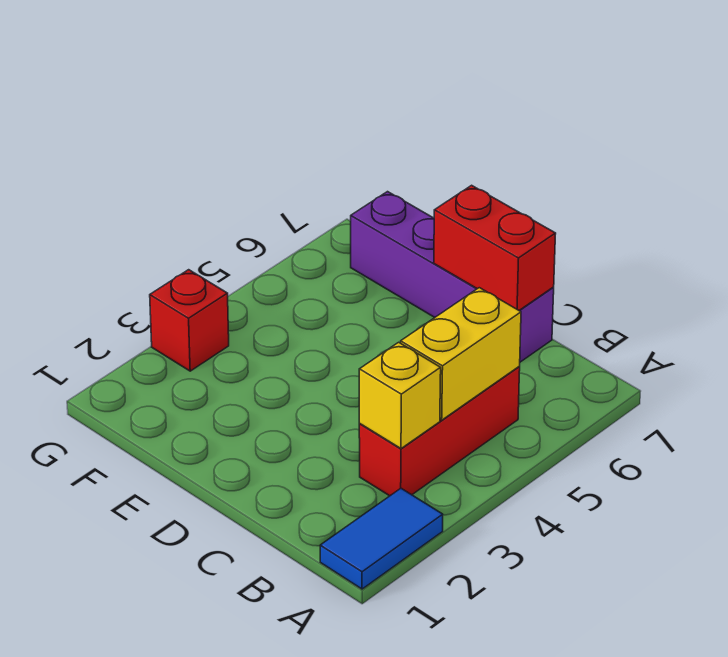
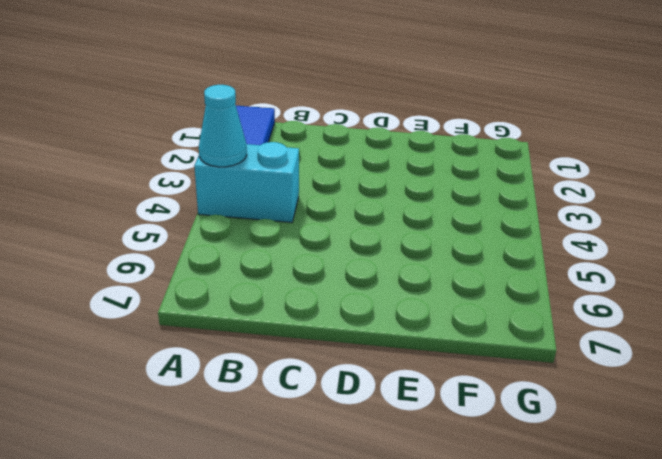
cyan 1x2 brick [194,142,299,223] -> red 1x3 brick [359,367,520,496]
cyan 1x1 cone [199,85,247,167] -> none
none -> purple 1x4 brick [351,192,554,362]
none -> red 1x1 brick [150,270,229,371]

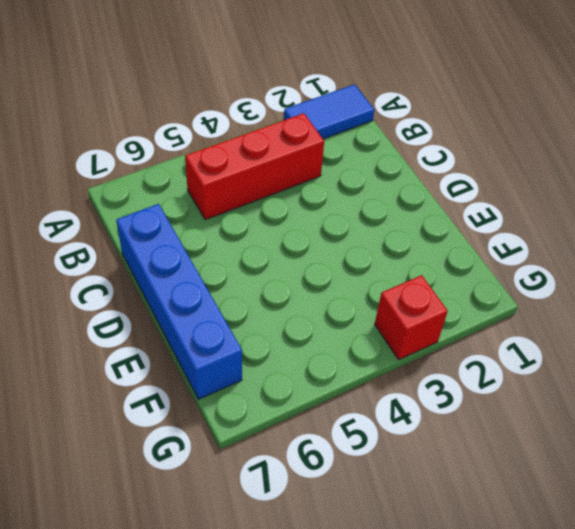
blue 1x4 brick [116,204,242,399] -> purple 1x4 brick [351,192,554,362]
none -> yellow 1x1 brick [359,342,441,449]
none -> yellow 1x2 brick [401,288,521,420]

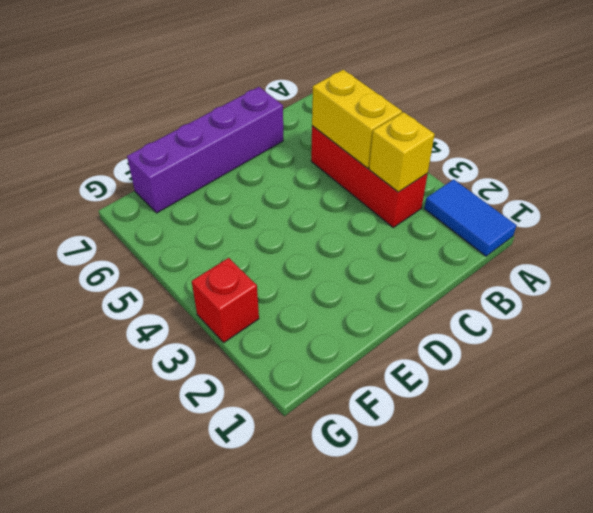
none -> red 1x2 brick [434,185,556,310]

